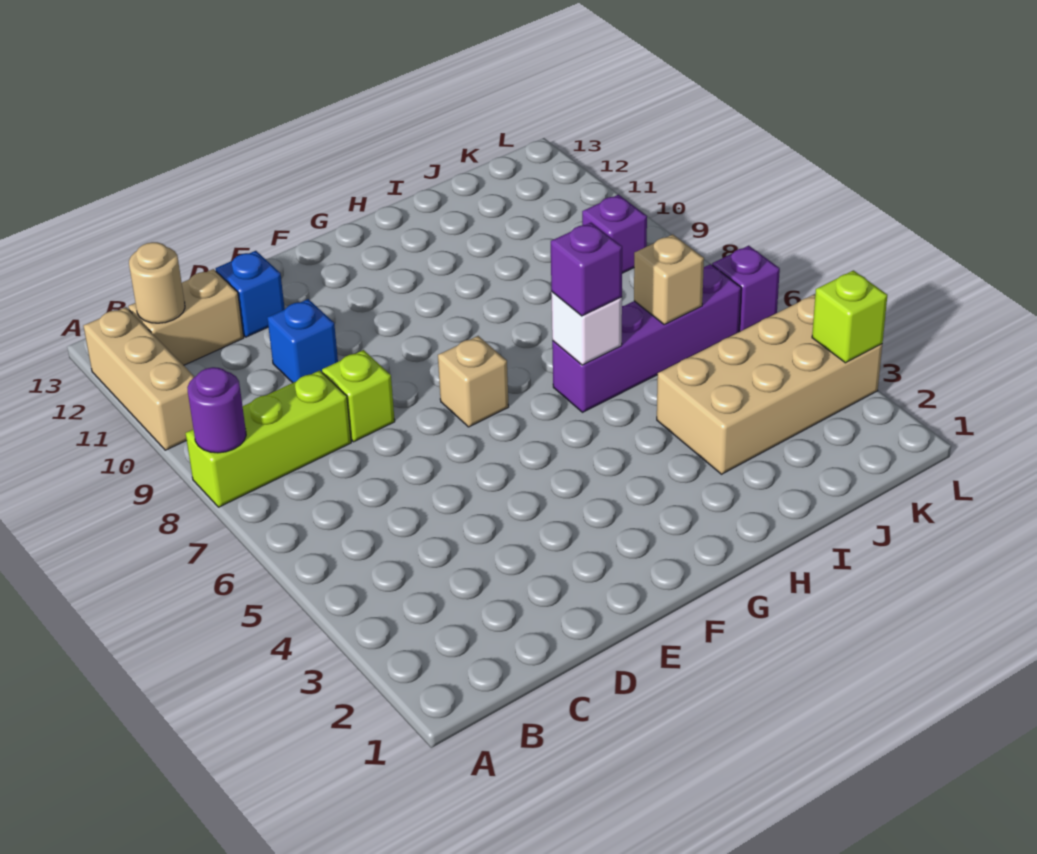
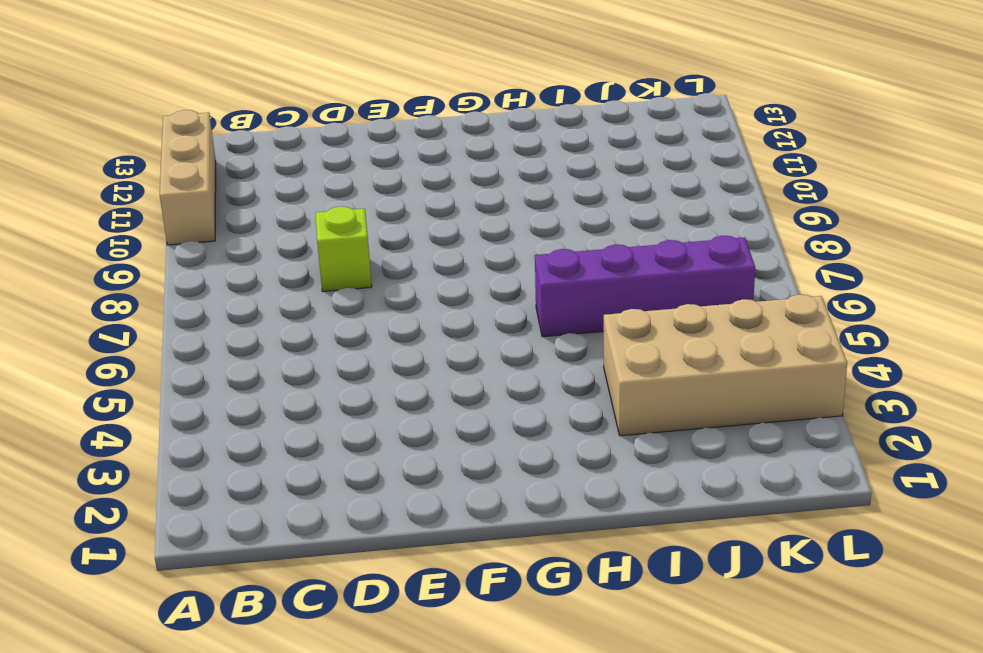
none -> lime 1x3 brick [186,370,351,507]
none -> tan 1x2 brick [128,269,244,365]
none -> blue 1x1 brick [267,299,338,383]

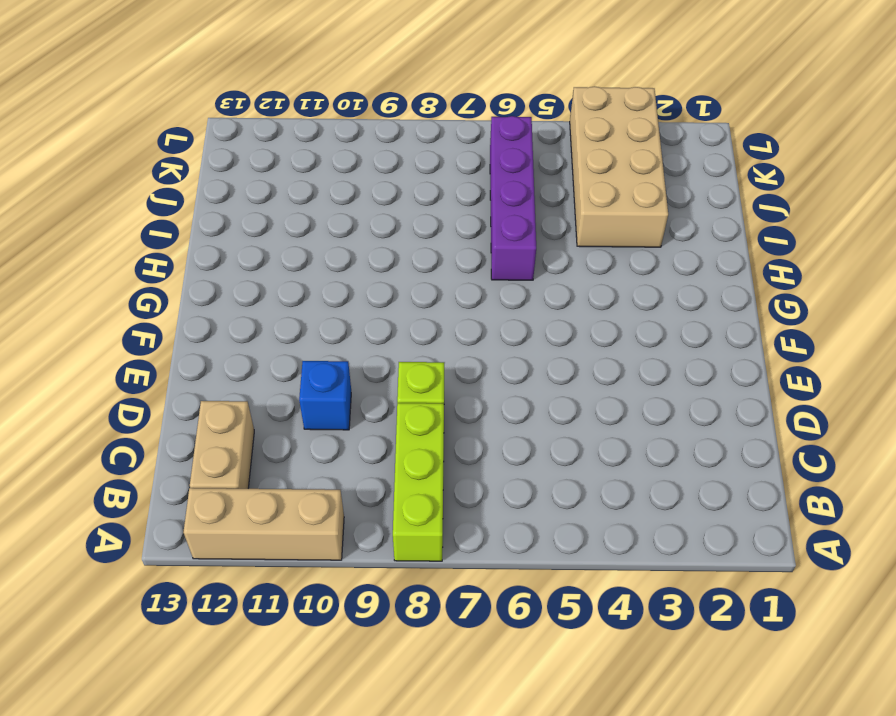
none -> blue 1x1 brick [216,251,285,337]
none -> tan 1x1 brick [438,336,509,427]
none -> purple 1x1 brick [582,195,647,273]

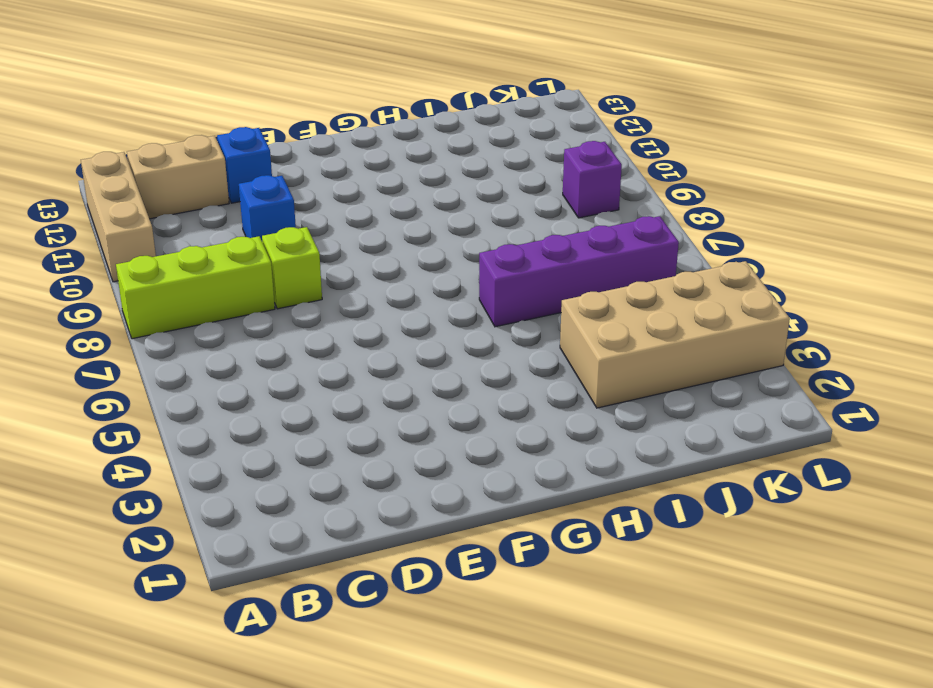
none -> tan 1x1 brick [438,336,509,427]
none -> purple 1x1 brick [712,246,780,332]
none -> purple 1x1 round brick [187,367,246,453]

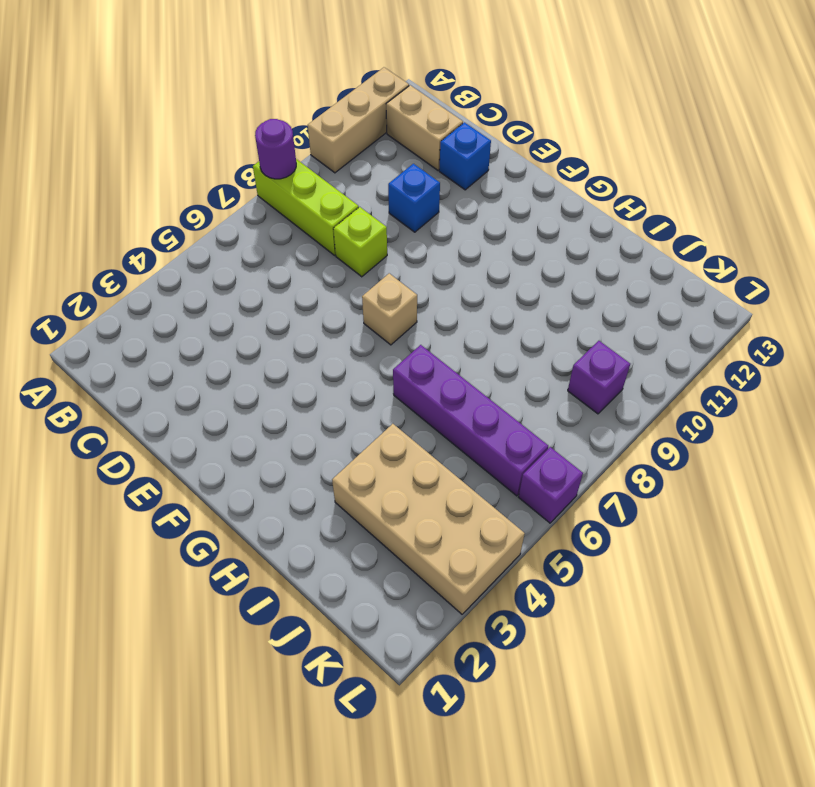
none -> tan 1x1 round brick [129,242,185,323]
none -> white 1x1 brick [551,292,622,365]
none -> tan 1x1 brick [634,234,704,324]

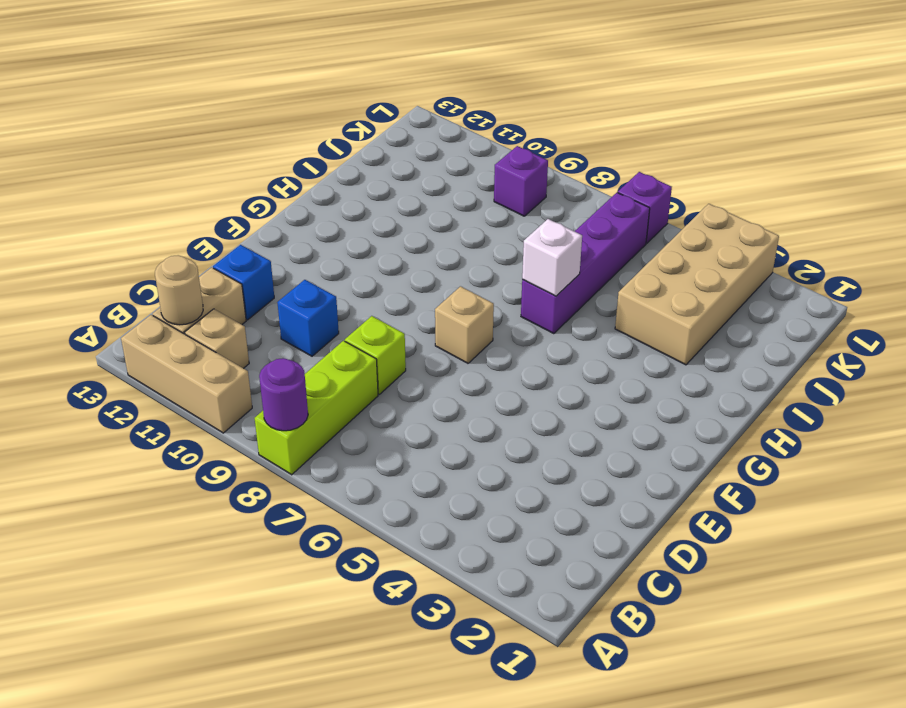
tan 1x1 brick [185,309,249,368] -> tan 1x1 brick moved to [634,234,704,324]
none -> lime 1x1 brick [812,270,887,363]
none -> purple 1x1 brick [551,223,622,316]

